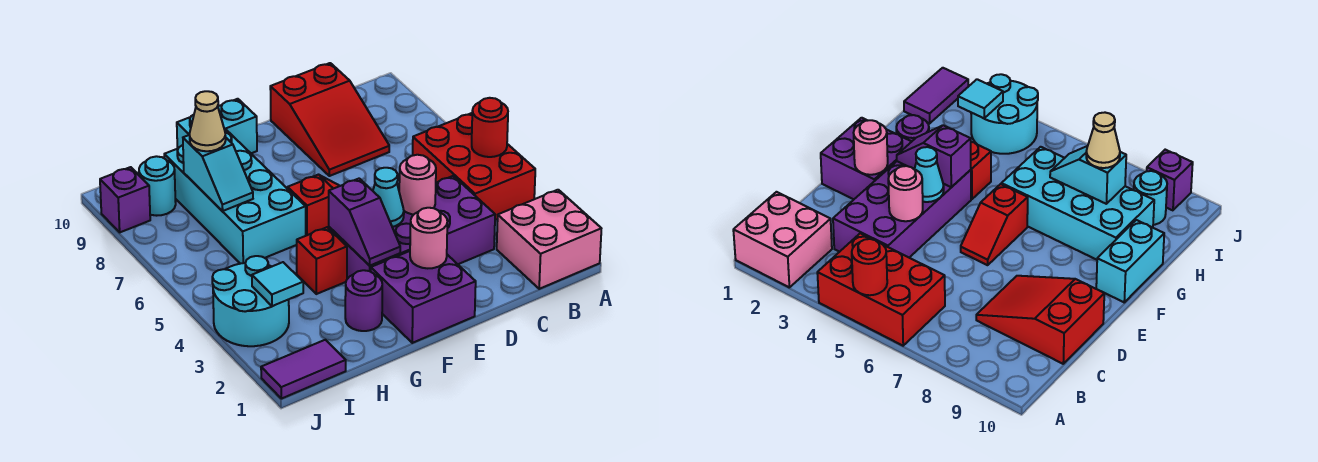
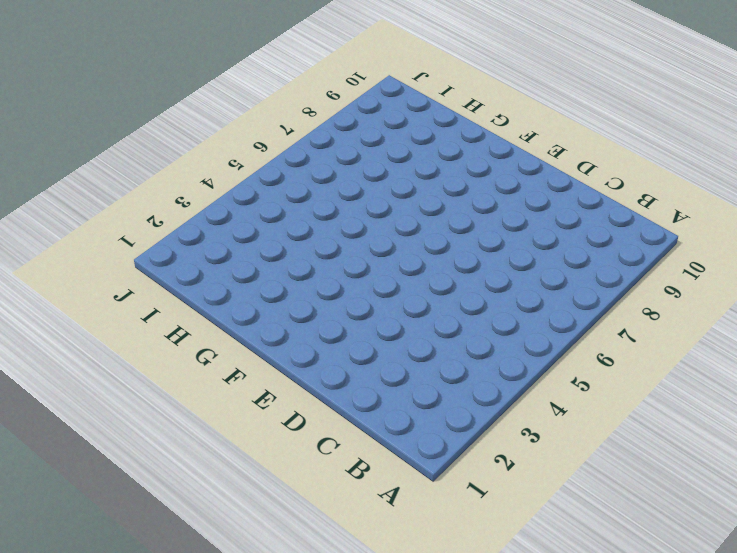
none -> pink 2x2 brick [497,190,601,289]
none -> red 2x3 brick [413,113,535,220]
none -> purple 2x4 brick [329,176,495,279]

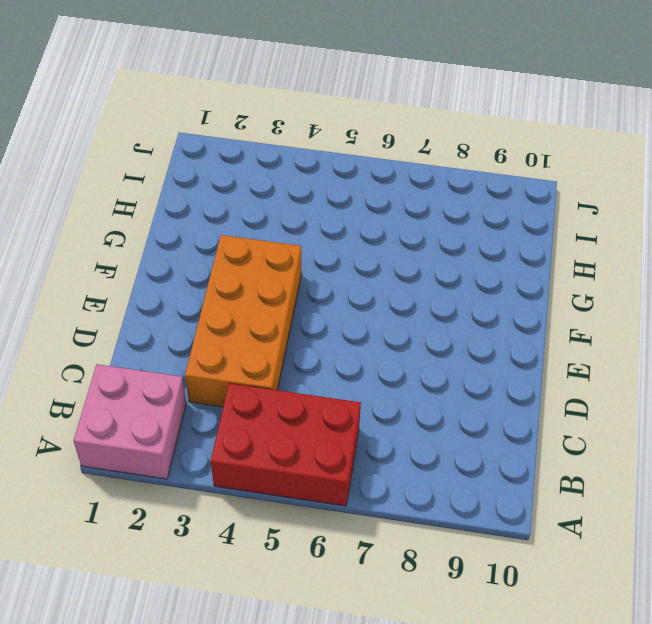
orange 2x4 brick [185,235,302,407] -> purple 2x4 brick [329,176,495,279]
none -> red 2x3 slope [270,63,389,176]
none -> purple 2x2 brick [371,251,476,343]
none -> red 1x2 slope [288,175,339,236]

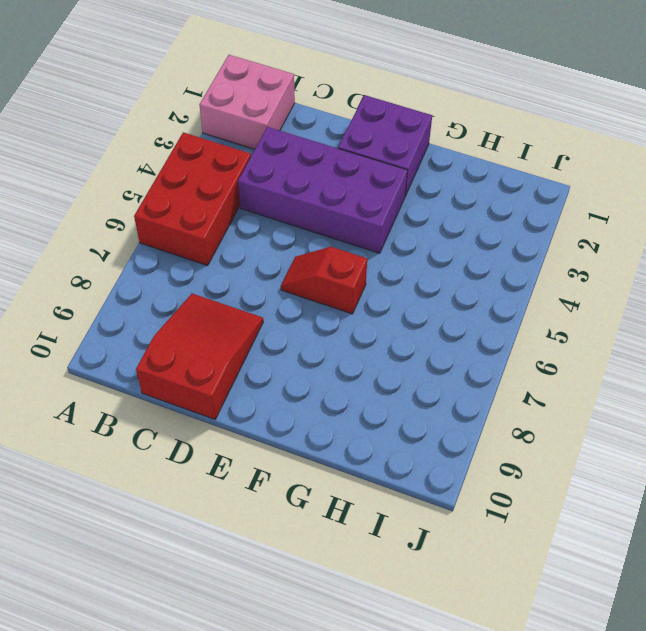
none -> cyan 1x2 brick [177,99,257,153]
none -> purple 1x1 round brick [345,270,382,331]
none -> red 1x1 brick [297,227,347,294]

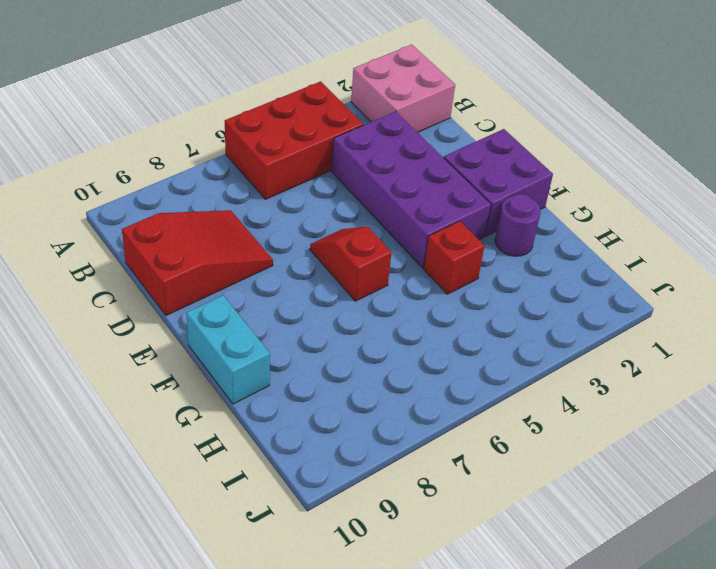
none -> cyan 2x4 brick [164,130,306,264]
none -> purple 1x2 tile [261,340,346,399]
none -> cyan 2x2 round brick [212,256,289,346]

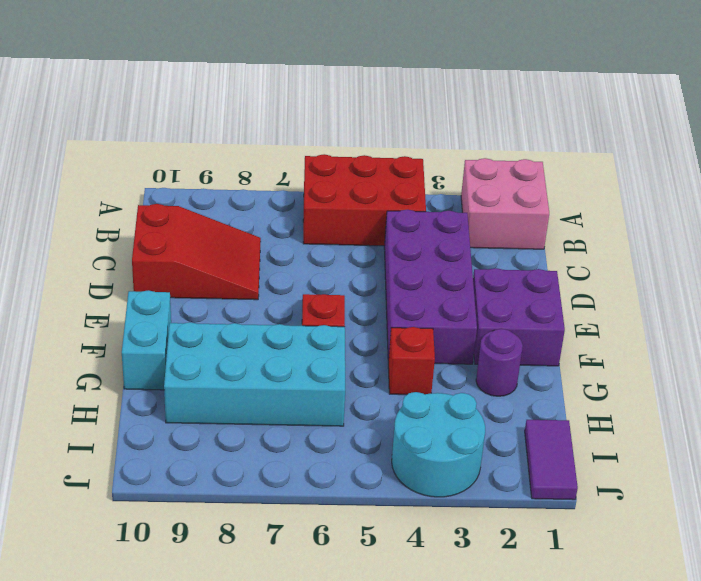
none -> cyan 1x1 round brick [139,156,176,216]
none -> purple 1x1 brick [100,167,150,232]
none -> red 1x1 round brick [472,98,508,157]

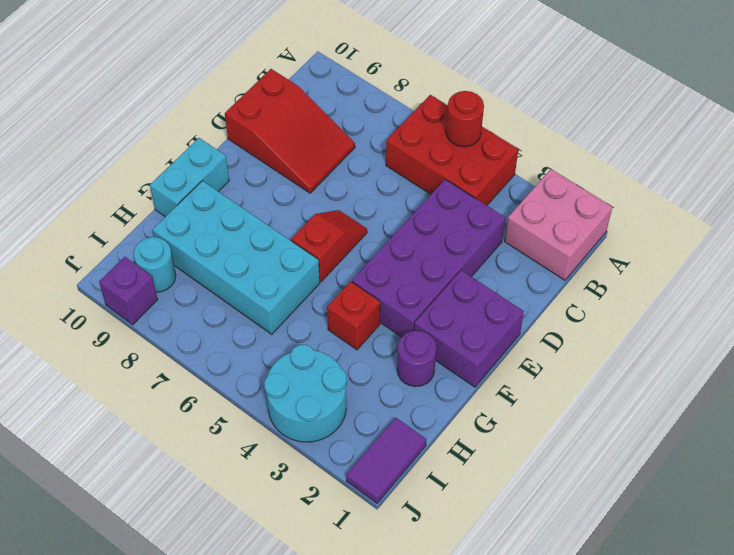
none -> pink 1x1 round brick [399,155,436,214]
none -> pink 1x1 round brick [410,208,447,268]
none -> cyan 1x1 cone [373,168,404,227]

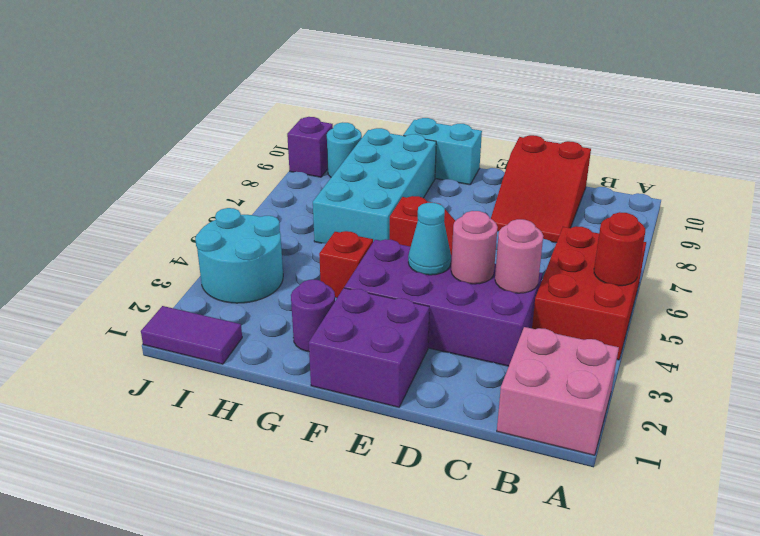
pink 1x1 round brick [495,219,543,293] -> pink 1x1 round brick moved to [410,208,447,268]
none -> purple 1x2 slope [329,179,400,266]
none -> cyan 1x2 slope [183,135,253,211]
none -> cyan 1x1 tile [252,262,303,306]

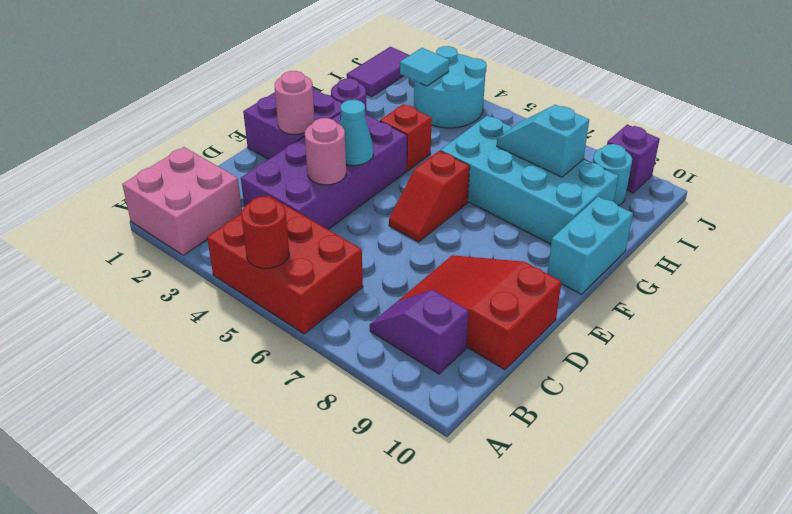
purple 1x2 slope [370,290,469,374] -> purple 1x2 slope moved to [329,179,400,266]
none -> tan 1x1 cone [189,91,226,151]

